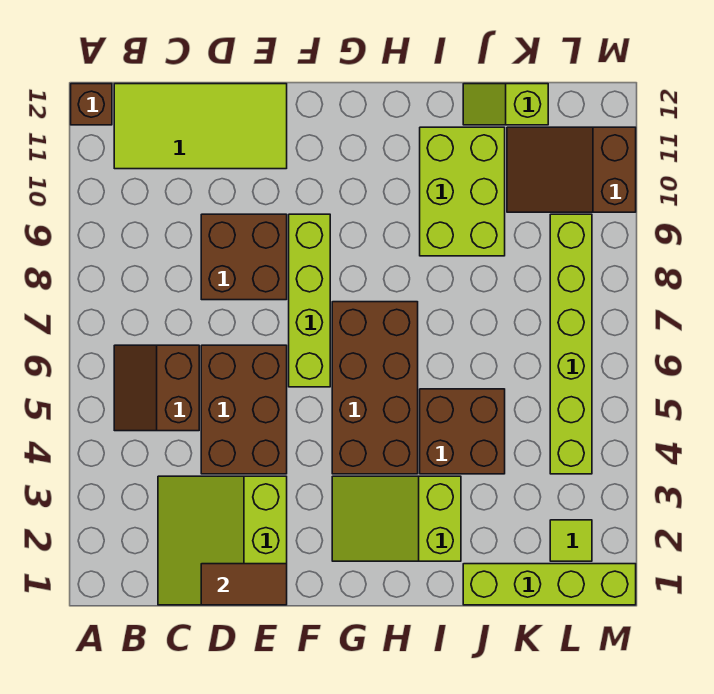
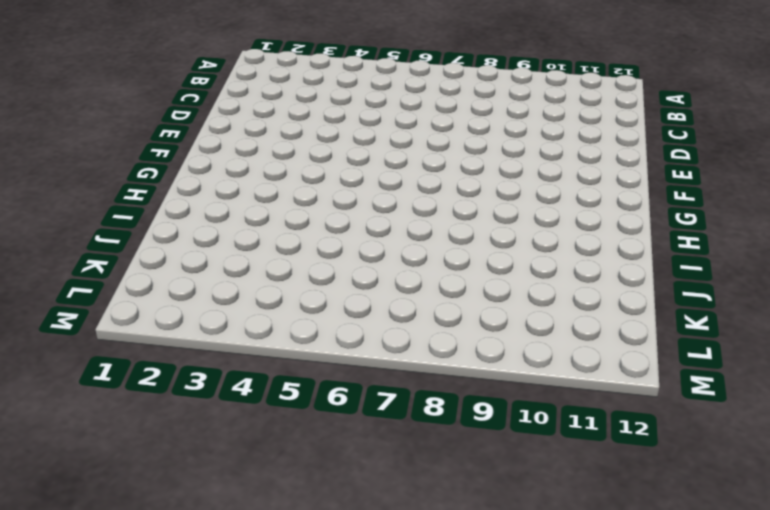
none -> brown 1x1 brick [71,84,112,125]
none -> brown 2x2 slope [114,345,199,431]
none -> lime 2x4 tile [114,84,287,169]

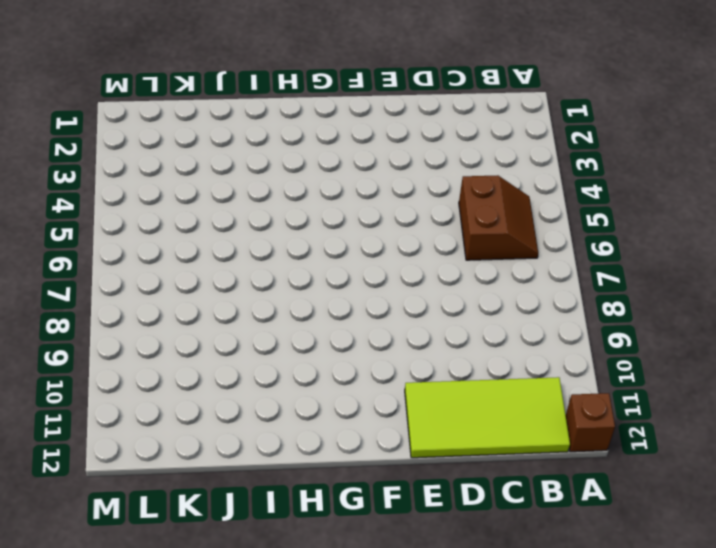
none -> lime 3x3 slope [158,476,287,605]
none -> brown 2x3 brick [201,345,287,474]
none -> brown 2x2 brick [201,214,287,300]

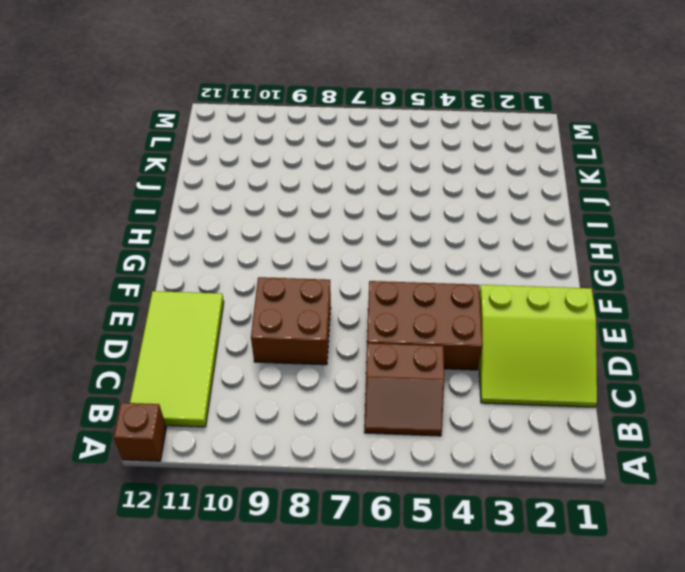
none -> lime 1x4 brick [289,214,330,387]
none -> lime 2x3 slope [332,476,461,561]
none -> brown 2x4 brick [332,302,418,474]

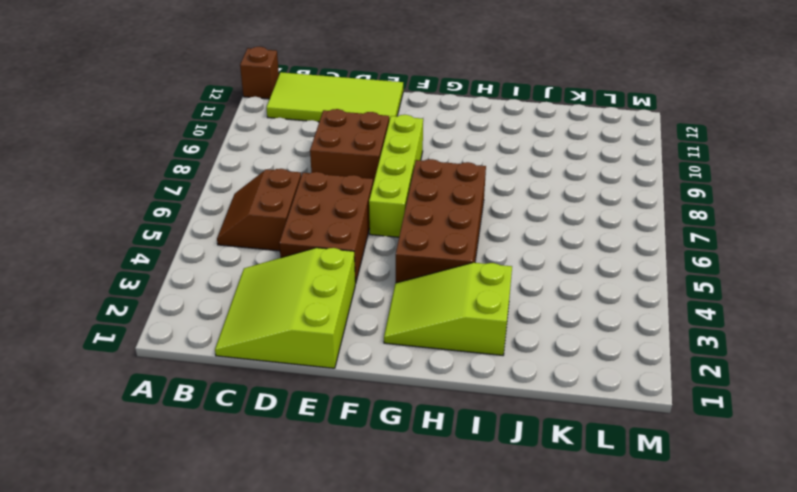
none -> brown 2x2 brick [420,389,505,474]
none -> lime 2x3 brick [420,127,505,256]
none -> lime 1x4 brick [463,564,636,605]

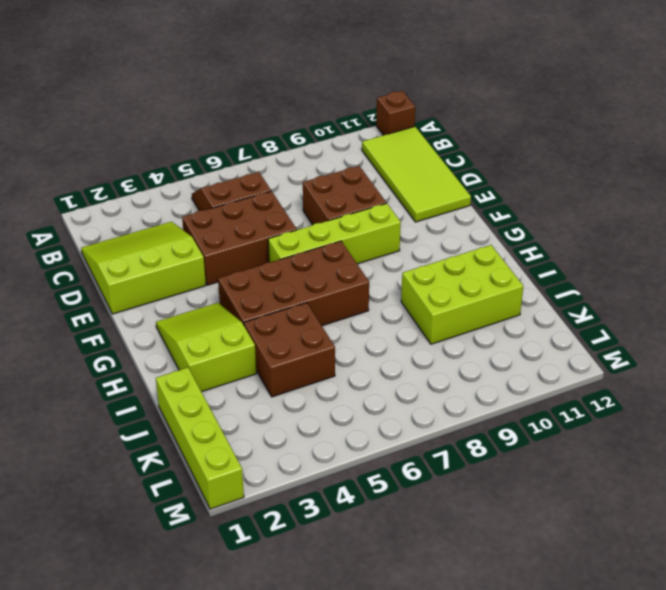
none -> lime 1x2 slope [463,84,548,125]
none -> brown 2x3 slope [507,127,636,212]
none -> lime 1x1 tile [550,520,592,561]

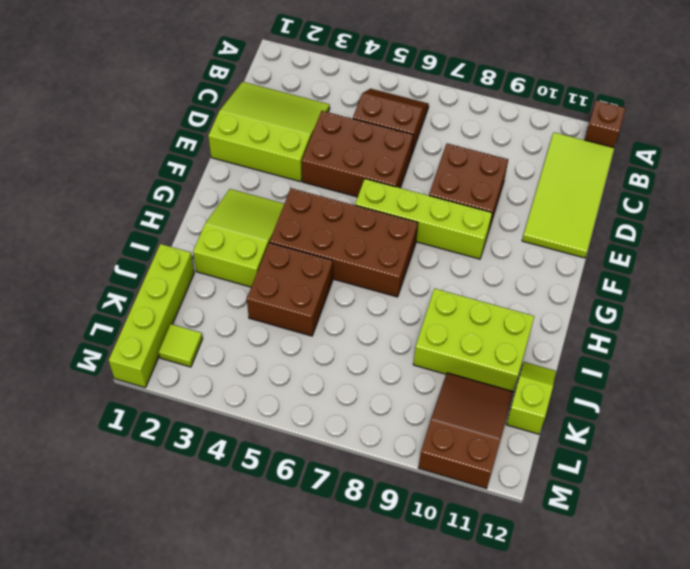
none -> lime 1x6 brick [550,214,592,474]
none -> brown 1x2 tile [201,564,287,605]

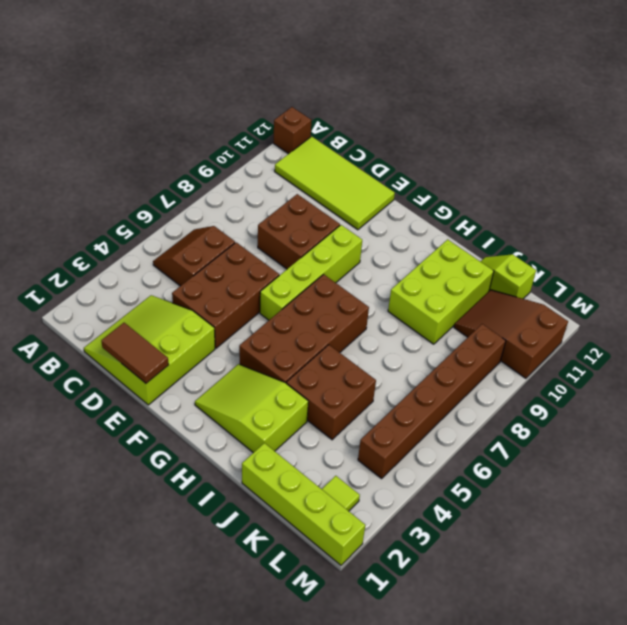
brown 1x6 brick [358,324,506,479] -> lime 1x6 brick [550,214,592,474]

